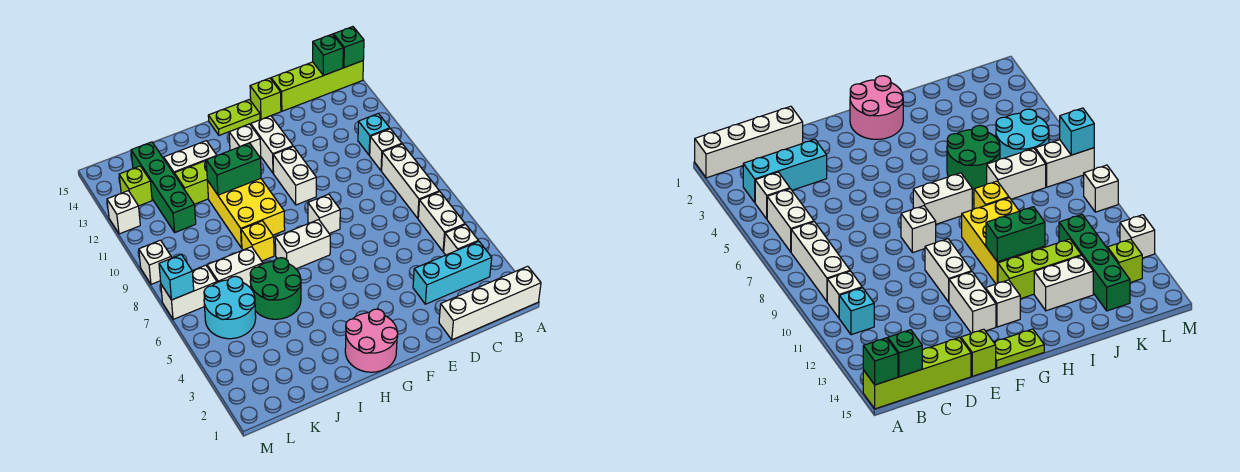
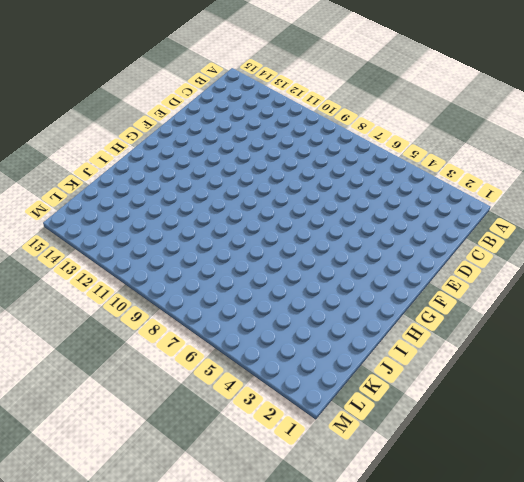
none -> white 1x4 brick [439,266,541,340]
none -> lime 1x4 brick [271,61,363,111]
none -> cyan 1x3 brick [413,241,492,304]
none -> white 1x1 brick [444,225,478,255]

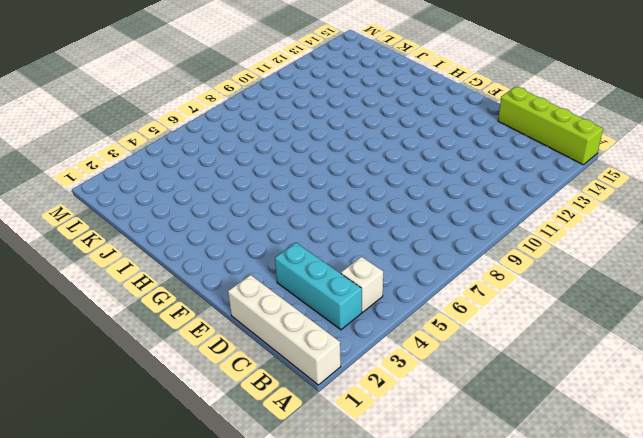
none -> white 1x2 brick [418,192,465,252]
none -> white 1x3 brick [382,144,439,218]
none -> white 1x1 brick [370,129,402,171]
none -> cyan 1x1 brick [358,113,390,155]

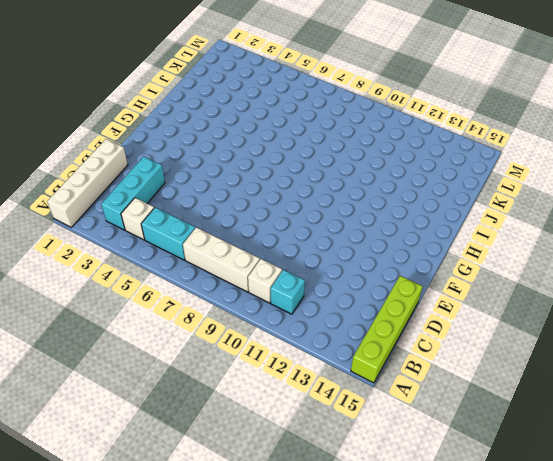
cyan 1x2 brick [141,208,195,260] -> white 1x2 brick [418,192,465,252]
none -> lime 1x1 brick [250,78,281,119]
none -> white 1x1 brick [308,194,340,234]
none -> white 1x2 brick [273,147,316,205]
none -> white 1x2 brick [251,116,293,173]

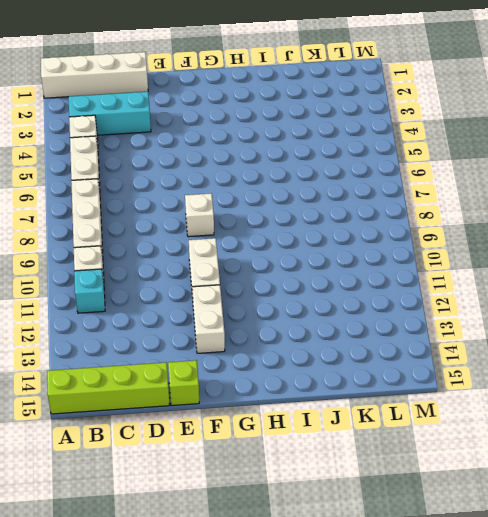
none -> lime 1x2 plate [208,99,260,135]
none -> pink 2x2 round brick [345,309,398,372]
none -> white 1x2 brick [275,220,330,269]
none -> white 1x1 brick [229,124,261,158]

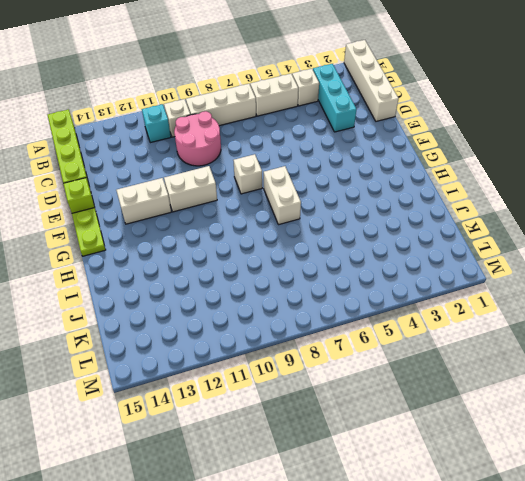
pink 2x2 round brick [174,111,221,166] -> pink 2x2 round brick moved to [345,309,398,372]
none -> white 1x1 brick [229,124,261,158]
none -> yellow 2x3 brick [207,179,285,248]
none -> lime 1x3 brick [174,161,208,204]
none -> green 2x2 round brick [250,258,301,319]

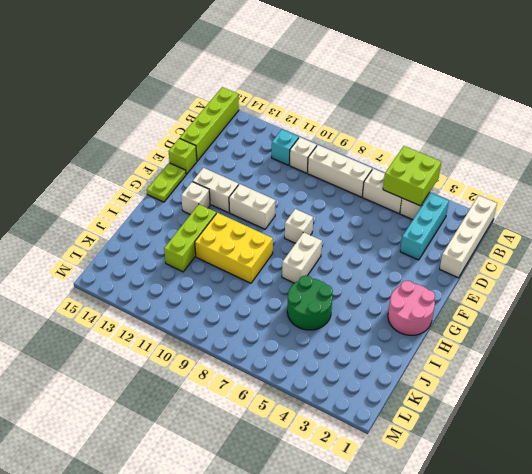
lime 2x2 brick [383,146,441,206] -> none
none -> yellow 1x1 brick [241,221,274,261]
none -> white 1x2 brick [164,141,217,174]
none -> white 1x2 brick [207,247,263,288]
none -> cyan 2x2 round brick [204,276,256,339]

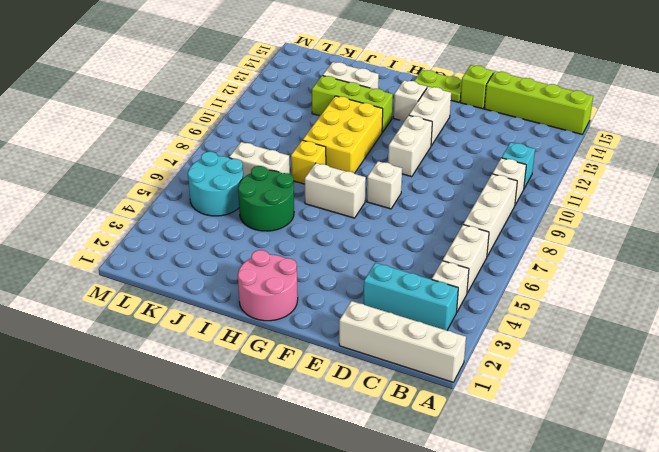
none -> green 1x4 brick [131,142,196,232]
none -> white 1x2 brick [161,265,217,319]
none -> lime 1x1 brick [119,166,152,206]
none -> white 1x1 brick [139,240,171,284]

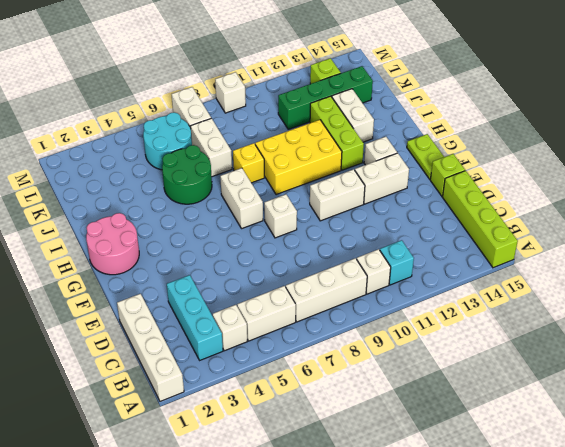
none -> white 1x1 brick [107,191,140,234]
none -> green 1x1 brick [333,27,364,68]
none -> green 1x1 brick [313,34,343,76]
none -> green 1x2 brick [206,143,261,195]

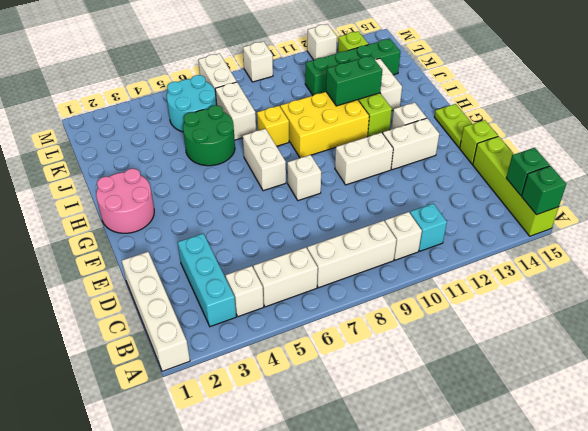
green 1x2 brick [326,56,382,106] -> green 1x2 brick turned to [206,143,261,195]
none -> cyan 1x1 brick [159,254,194,300]

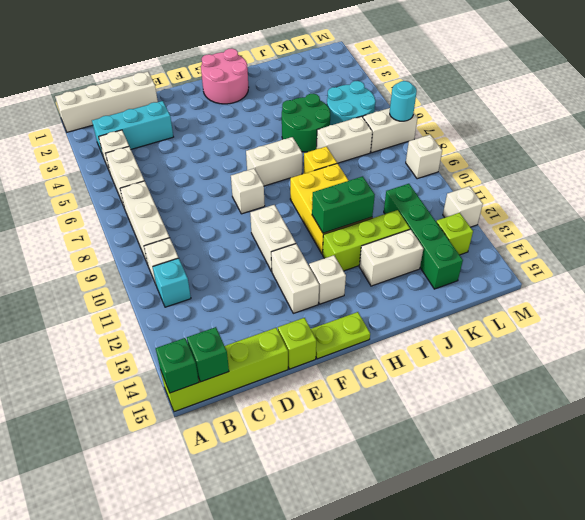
cyan 1x1 round brick [390,81,417,121] -> cyan 1x1 brick [159,254,194,300]

